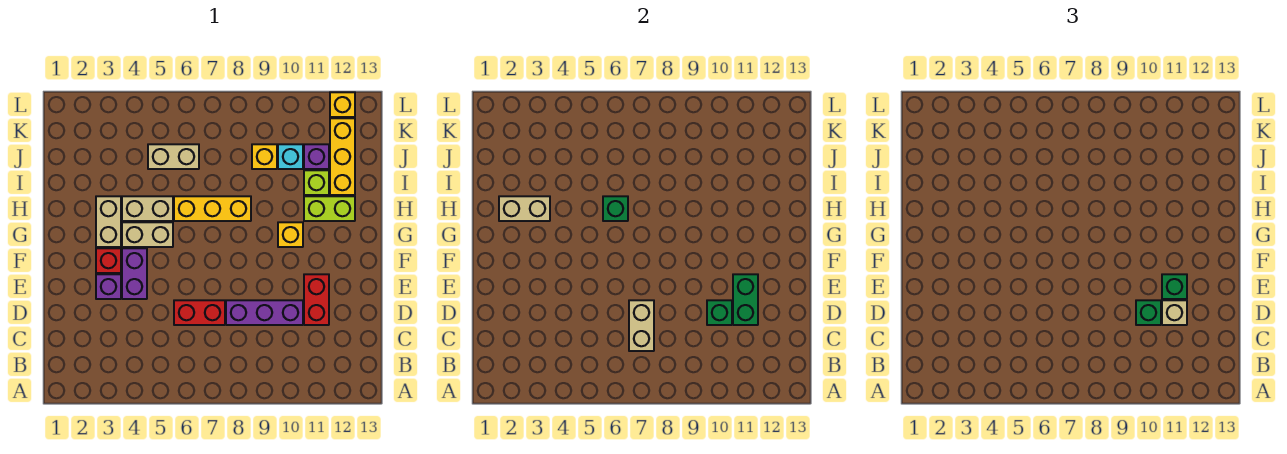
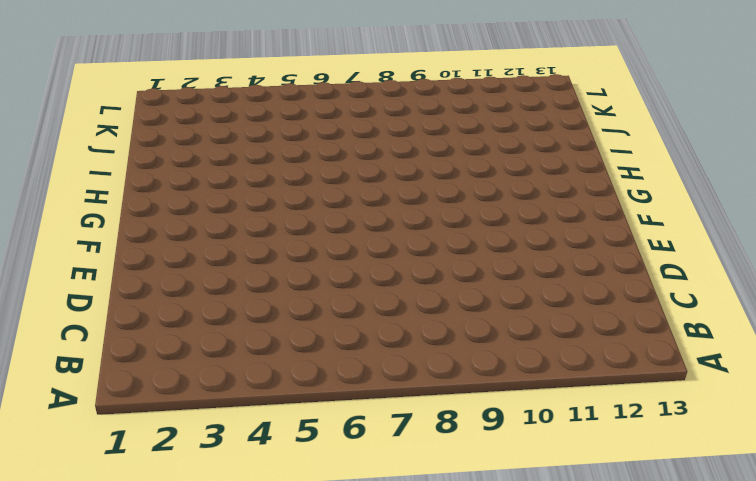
none -> red 1x2 brick [174,300,225,325]
none -> purple 1x3 brick [226,300,303,325]
none -> red 1x2 brick [304,274,329,325]

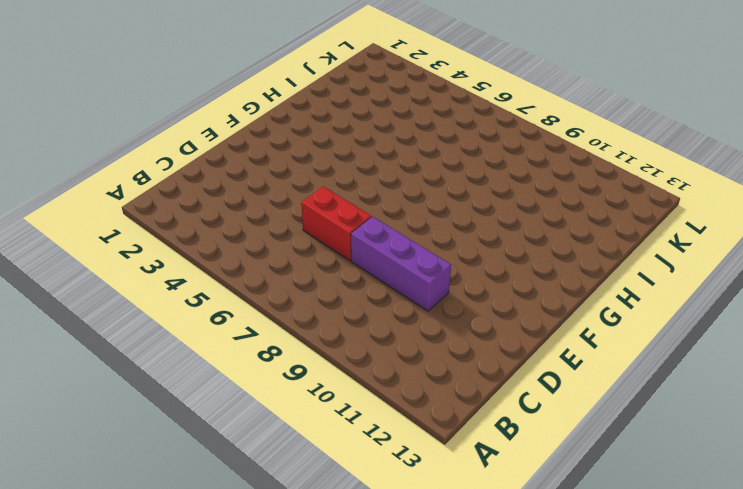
none -> red 1x2 brick [304,274,329,325]
none -> purple 1x1 brick [96,274,121,299]
none -> purple 1x2 brick [122,248,147,299]

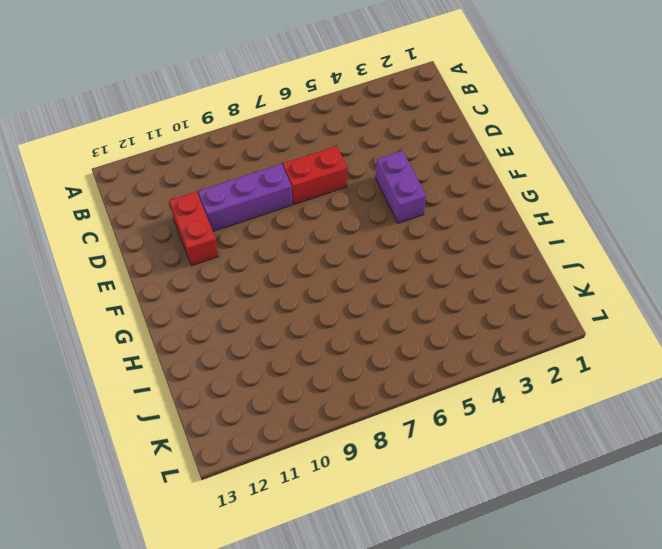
none -> purple 1x1 brick [96,274,121,299]
none -> red 1x1 brick [96,248,121,273]
none -> tan 1x2 brick [96,196,121,247]

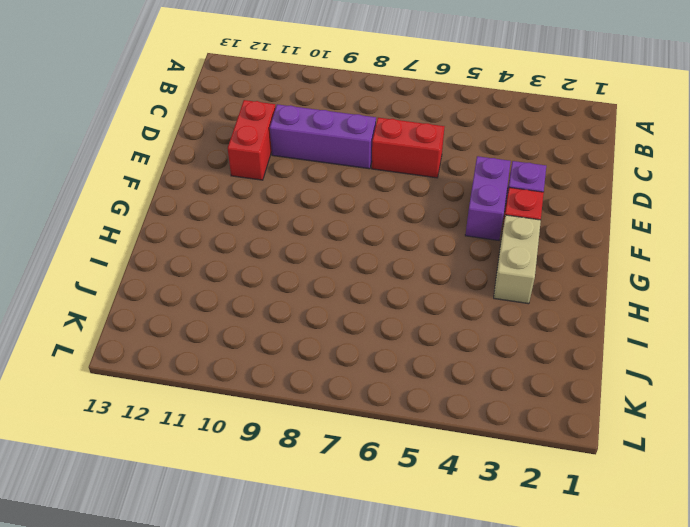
none -> tan 1x2 brick [122,222,173,247]
none -> yellow 1x1 brick [278,222,303,247]
none -> tan 1x2 brick [122,196,173,221]

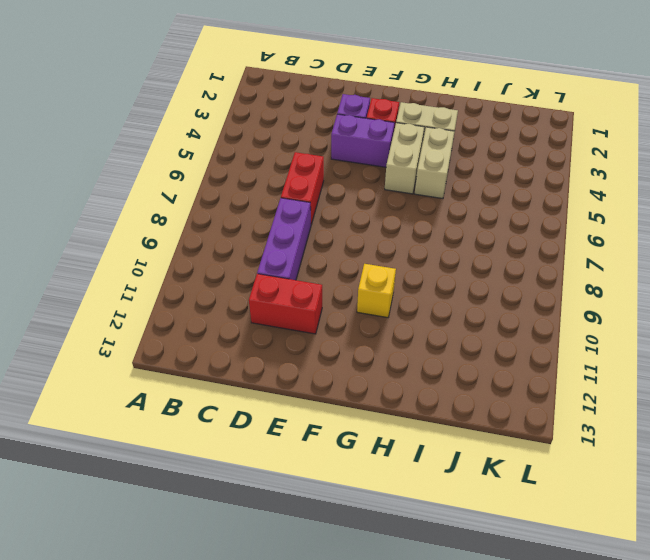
none -> yellow 1x3 brick [174,196,251,221]
none -> lime 1x2 brick [304,196,355,221]
none -> lime 1x1 brick [304,170,329,195]

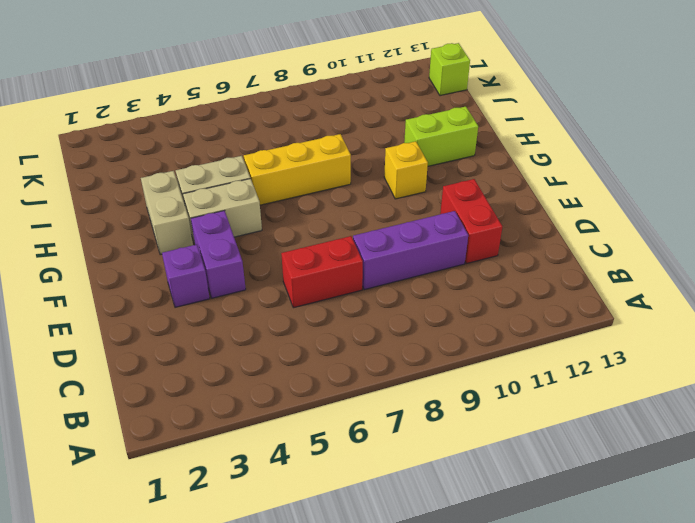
lime 1x1 brick [429,43,470,96] -> lime 1x1 brick moved to [304,170,329,195]
none -> red 1x1 brick [96,248,121,273]
none -> yellow 1x3 brick [330,118,355,195]
none -> tan 1x2 brick [148,144,199,169]

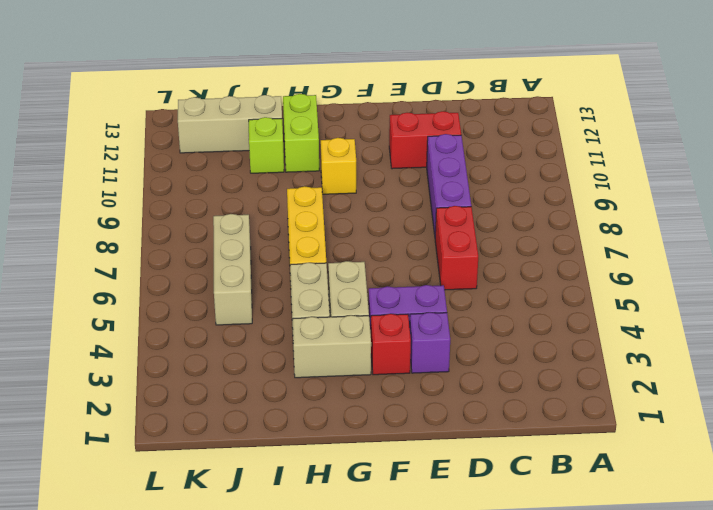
tan 1x3 brick [178,95,282,153] -> yellow 1x3 brick [330,118,355,195]
tan 1x3 brick [213,214,252,325] -> tan 1x2 brick [148,144,199,169]
none -> yellow 1x1 brick [252,144,277,169]
none -> cyan 1x1 brick [278,144,303,169]
none -> purple 1x1 brick [304,144,329,169]

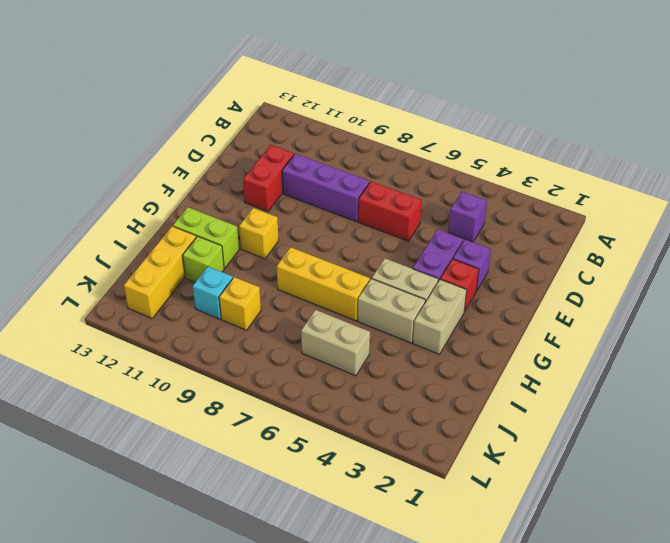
purple 1x1 brick [448,192,487,242] -> purple 1x1 brick moved to [304,144,329,169]
none -> yellow 1x1 brick [330,92,355,117]
none -> tan 1x2 brick [629,300,654,351]
none -> green 1x1 brick [707,300,732,325]

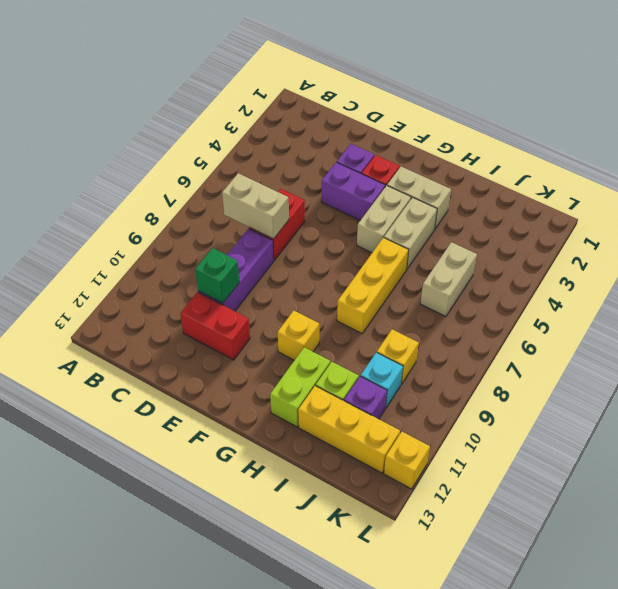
none -> green 1x2 brick [733,274,758,325]
none -> tan 1x2 brick [499,196,550,221]
none -> green 1x1 brick [603,196,628,221]

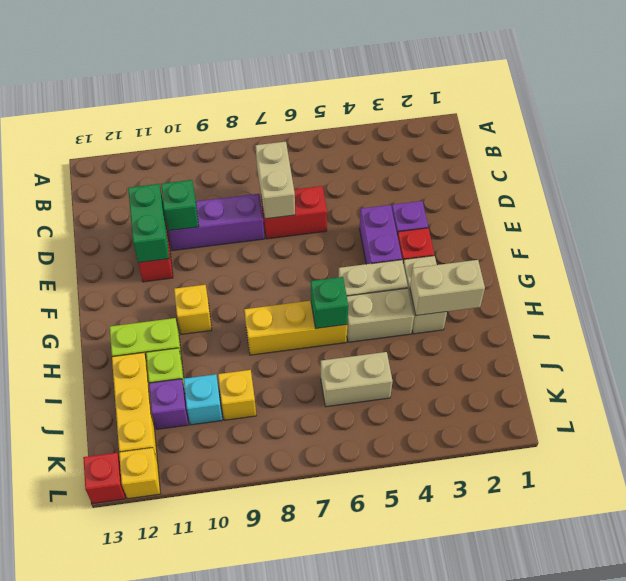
red 1x1 brick [83,453,125,504] -> none
none -> green 1x1 brick [1136,300,1161,325]
none -> tan 1x1 brick [1162,300,1187,325]
none -> green 1x1 brick [1162,274,1187,299]

